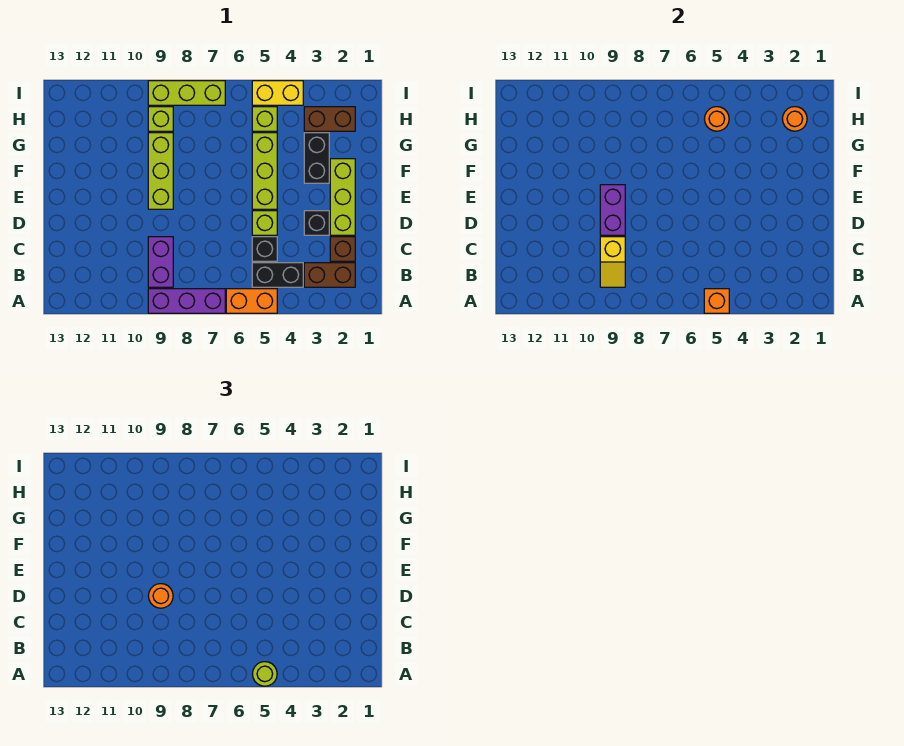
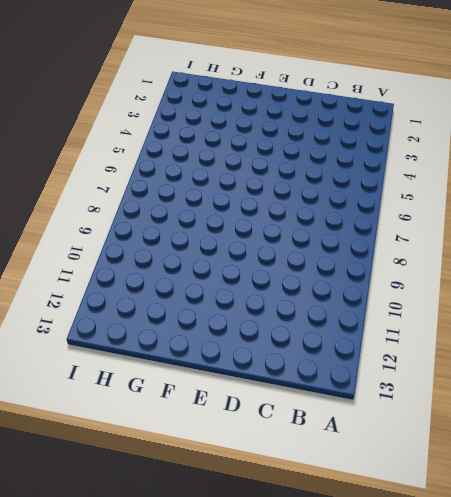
none -> orange 1x2 brick [226,289,277,313]
none -> purple 1x3 brick [148,289,225,313]
none -> brown 1x2 brick [304,263,355,287]

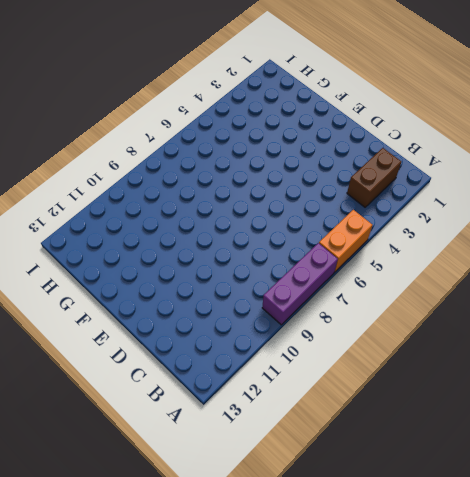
none -> black 1x2 brick [252,263,303,287]
none -> purple 1x2 brick [148,237,173,287]
none -> brown 1x1 brick [330,237,355,261]

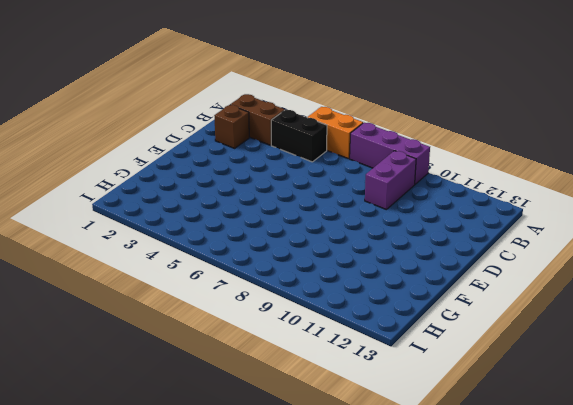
none -> black 1x1 brick [252,237,277,261]
none -> lime 1x3 brick [330,159,355,235]
none -> black 1x1 brick [304,211,329,235]

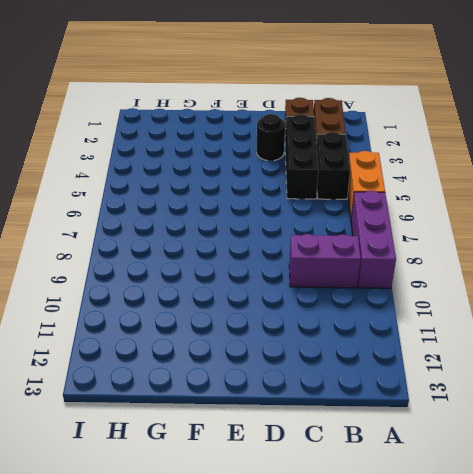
black 1x3 brick [285,114,319,199] -> black 1x1 brick [252,237,277,261]
black 1x1 round brick [257,114,285,161] -> black 1x1 brick [304,211,329,235]
none -> lime 1x3 brick [330,159,355,235]
none -> lime 1x1 brick [252,211,277,235]
none -> lime 1x3 brick [252,133,277,209]

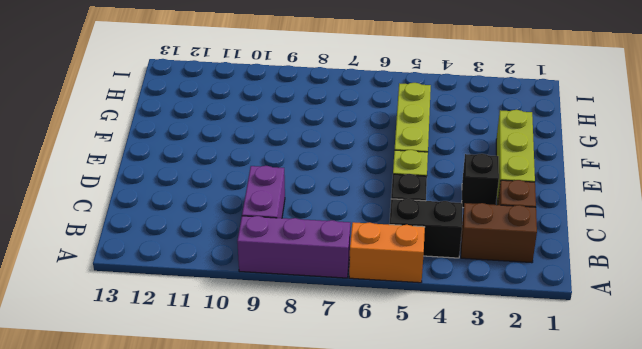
none -> lime 1x3 brick [148,133,173,209]
none -> black 1x2 brick [304,133,329,183]
none -> brown 1x2 brick [304,107,355,131]

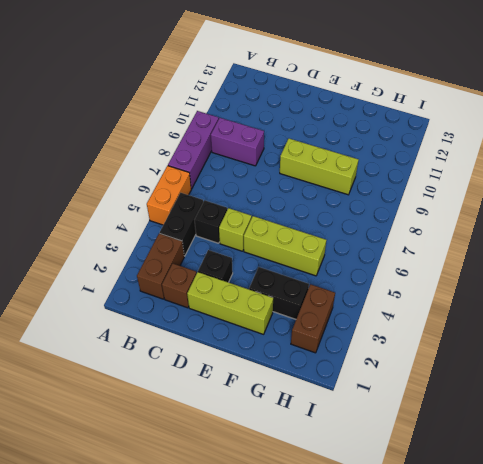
none -> lime 1x1 brick [252,107,277,131]
none -> lime 1x1 brick [148,107,173,131]
none -> yellow 1x2 brick [252,81,303,105]

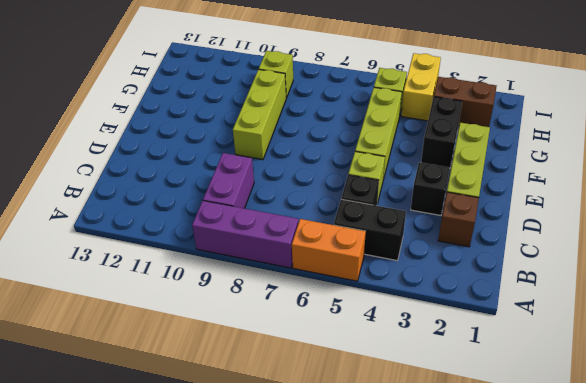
yellow 1x2 brick [401,53,441,121] -> yellow 1x2 brick turned to [252,81,303,105]
none -> brown 1x2 brick [304,263,355,287]
none -> lime 1x3 brick [148,81,225,105]
none -> orange 1x1 brick [704,289,729,313]

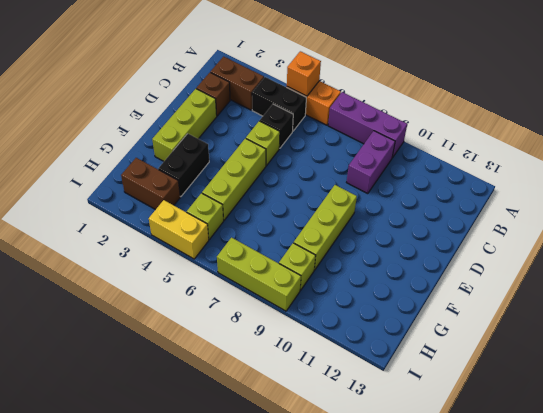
none -> black 1x1 brick [304,211,329,235]
none -> yellow 1x2 slope [600,237,625,287]
none -> purple 1x2 brick [600,185,625,235]

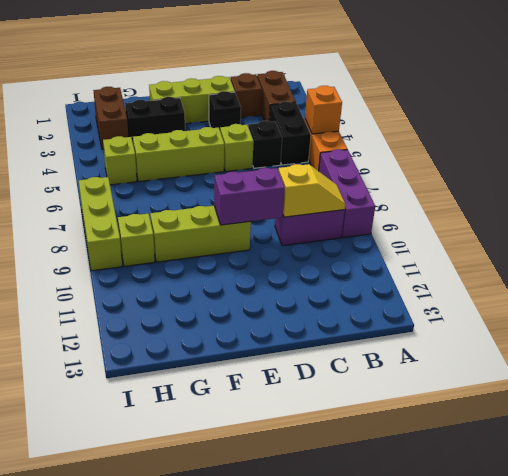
none -> yellow 1x2 brick [252,81,303,105]
none -> orange 1x1 round brick [783,107,807,131]
none -> orange 1x1 round brick [705,107,729,131]

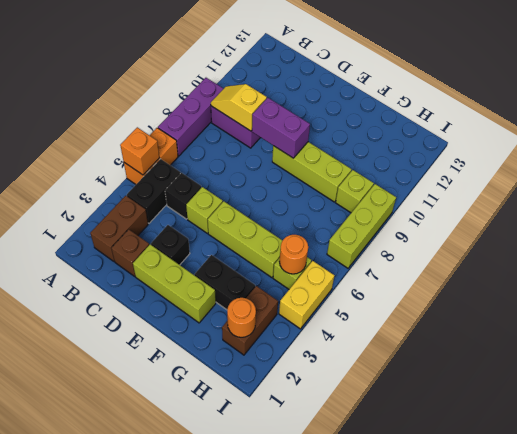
none -> lime 1x1 round brick [253,662,277,686]
none -> orange 1x1 round brick [149,584,173,608]

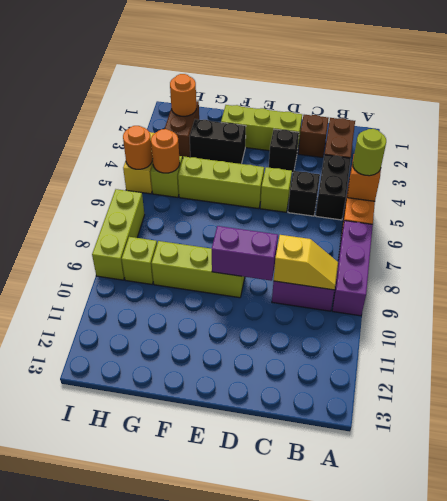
orange 1x1 round brick [123,126,153,169] -> orange 1x1 round brick moved to [149,584,173,608]

